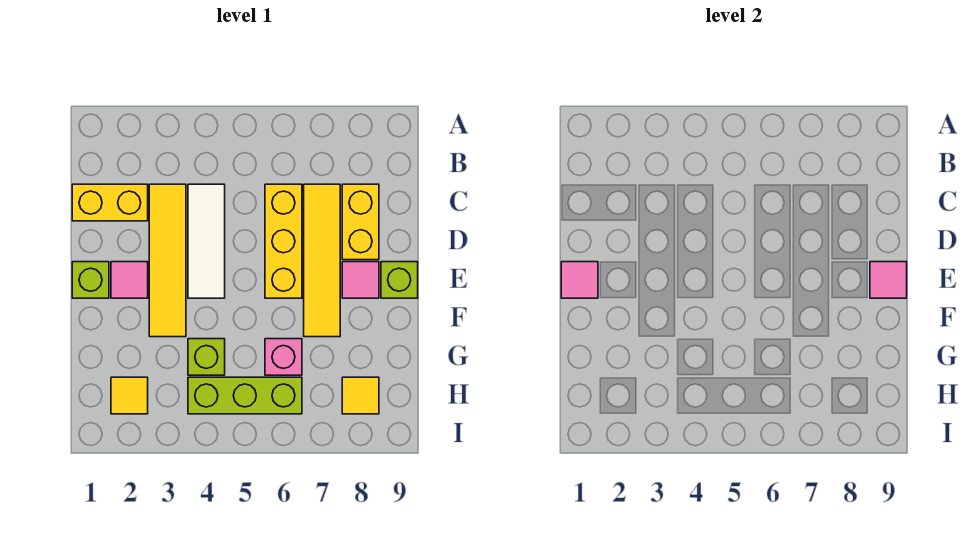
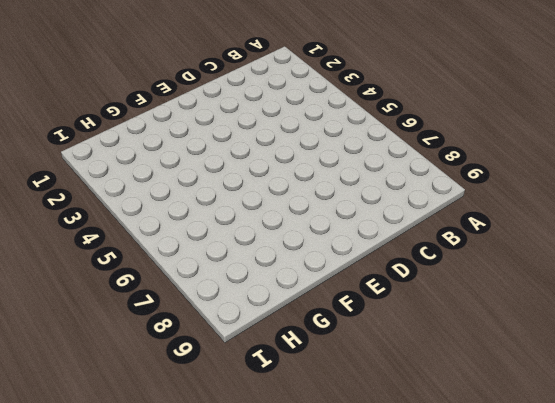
none -> yellow 1x2 brick [72,184,148,221]
none -> yellow 1x4 tile [149,184,186,337]
none -> white 1x3 tile [188,184,225,298]

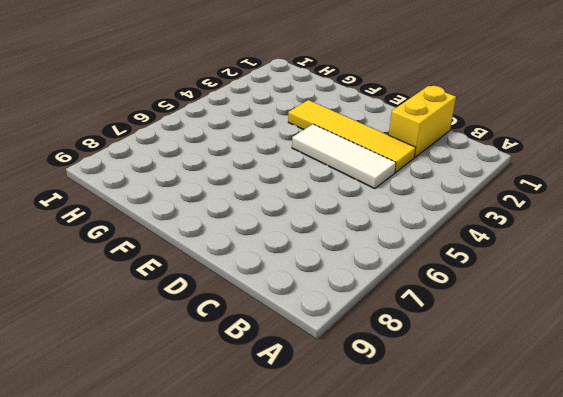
none -> yellow 1x3 brick [265,184,302,298]
none -> yellow 1x4 tile [304,184,340,337]
none -> yellow 1x2 brick [342,184,379,260]

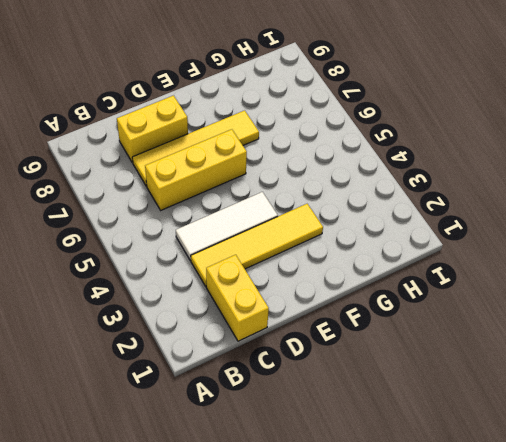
none -> lime 1x1 brick [72,262,109,298]
none -> pink 1x1 tile [111,262,148,298]
none -> pink 1x1 tile [342,262,379,298]

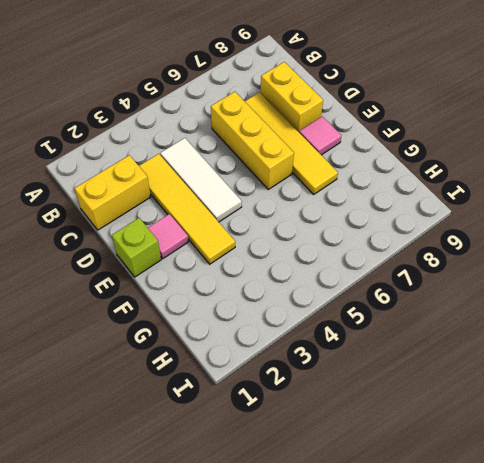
none -> lime 1x1 brick [381,262,418,298]
none -> lime 1x1 brick [188,339,225,375]
none -> pink 1x1 brick [265,339,302,375]

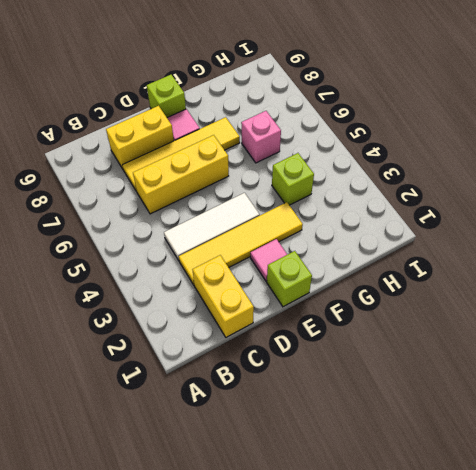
none -> yellow 1x1 tile [111,377,148,414]
none -> lime 1x3 brick [188,377,302,414]
none -> yellow 1x1 tile [342,377,379,414]

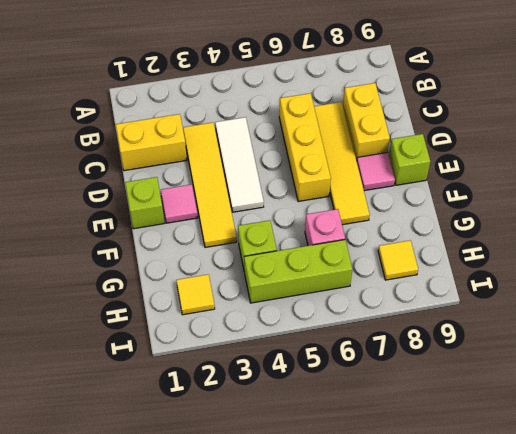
none -> pink 1x1 tile [561,262,598,298]
none -> pink 1x1 tile [870,262,907,298]

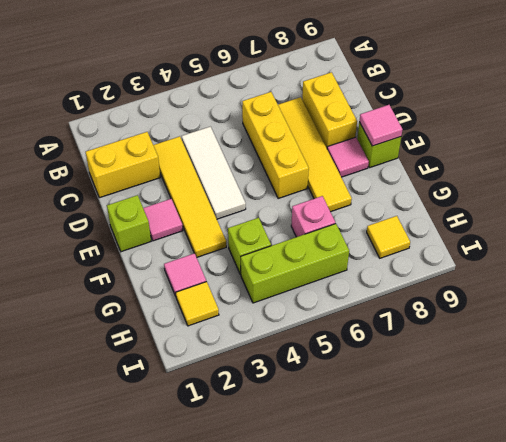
pink 1x1 tile [164,253,206,296] -> pink 1x1 tile moved to [561,262,598,298]

